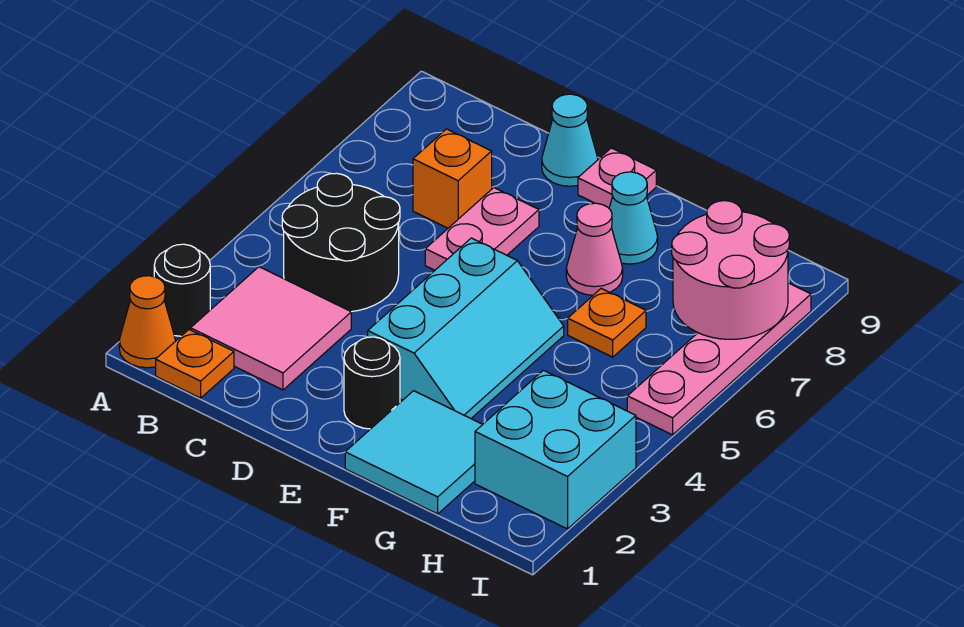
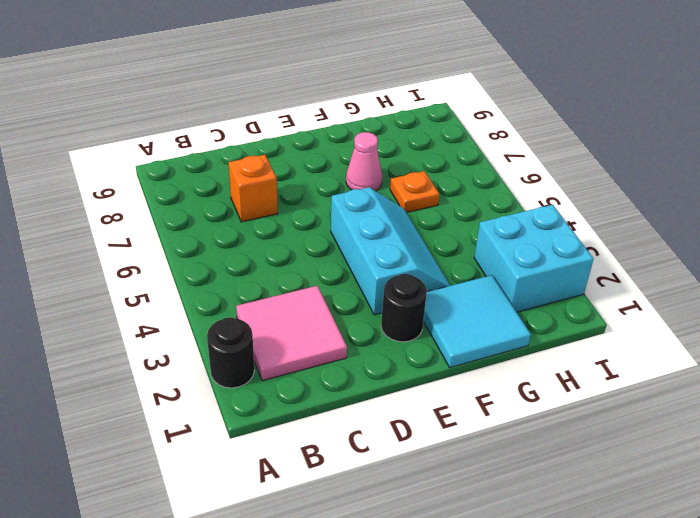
none -> orange 1x1 cone [119,276,175,368]
none -> orange 1x1 plate [156,330,234,398]
none -> black 2x2 round brick [282,173,400,312]

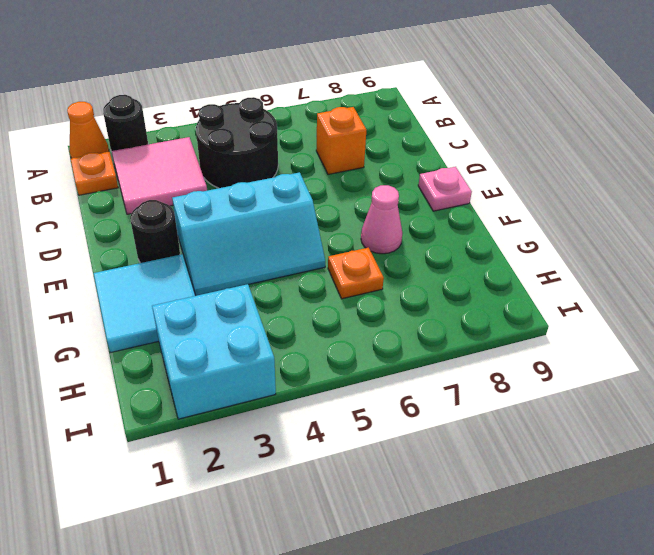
none -> pink 1x2 plate [425,188,539,270]
none -> cyan 1x1 cone [542,94,598,186]
none -> cyan 1x1 cone [609,172,658,264]

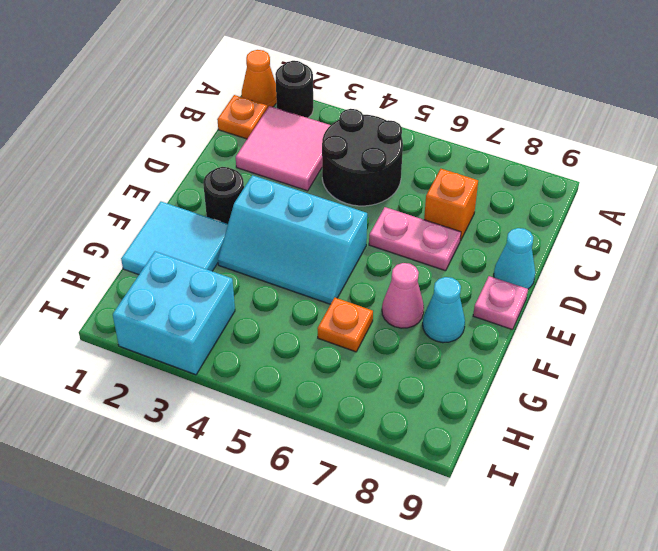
none -> pink 1x4 plate [627,283,811,435]
none -> pink 2x2 round brick [672,201,789,339]

